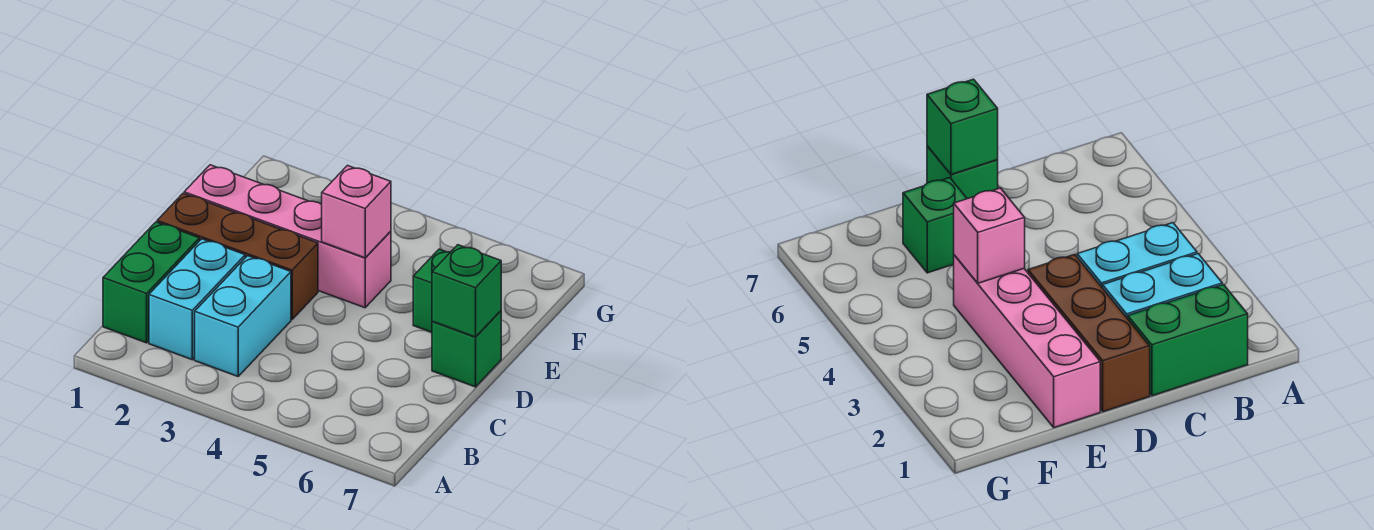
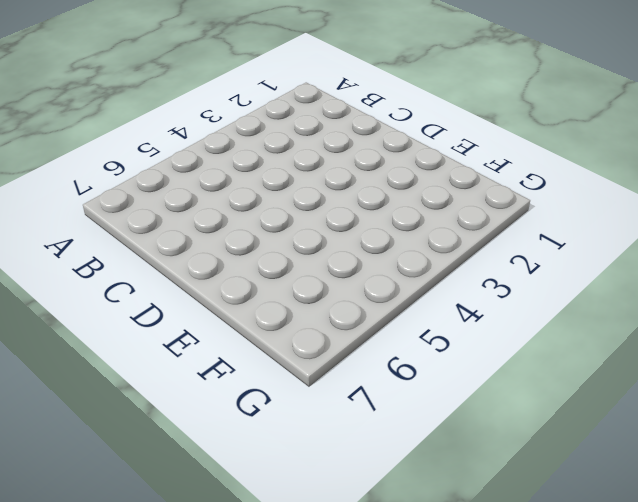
none -> green 1x2 brick [103,222,199,343]
none -> cyan 1x2 brick [149,239,245,360]

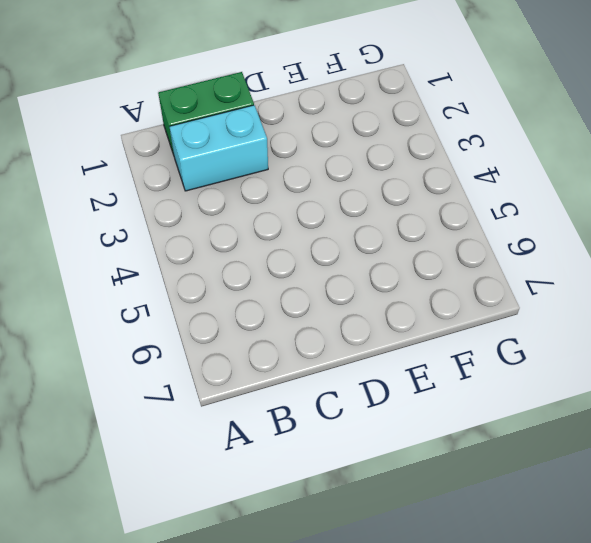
none -> cyan 1x2 brick [195,256,291,376]
none -> brown 1x3 brick [157,193,318,319]

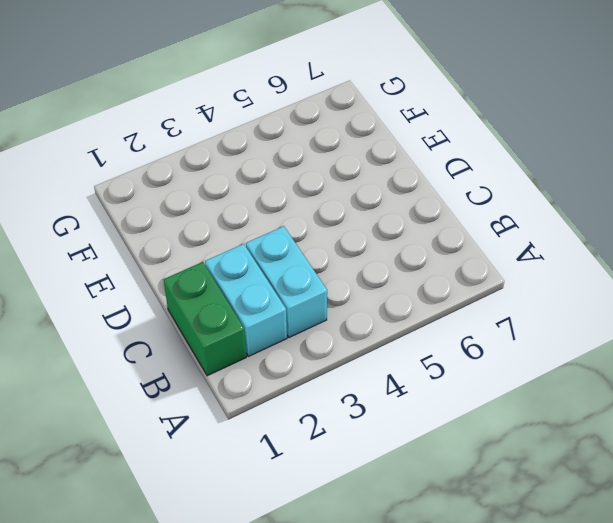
none -> brown 1x3 brick [157,193,318,319]
none -> green 1x1 brick [432,311,501,387]

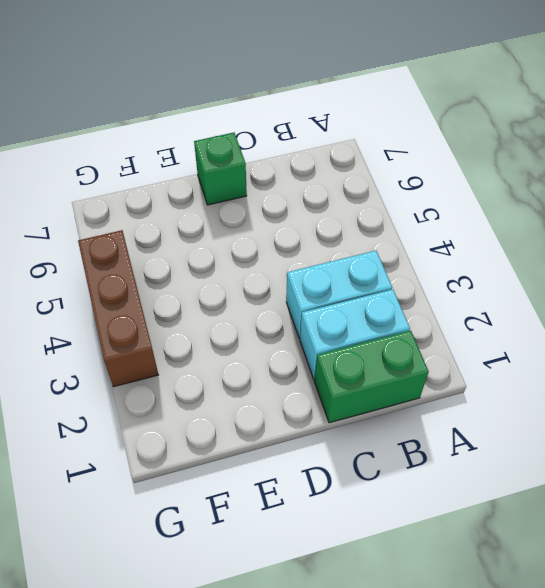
brown 1x3 brick [78,230,158,387] -> brown 1x3 brick moved to [157,193,318,319]
none -> pink 1x4 brick [184,165,391,308]
none -> green 1x1 brick [413,249,450,332]

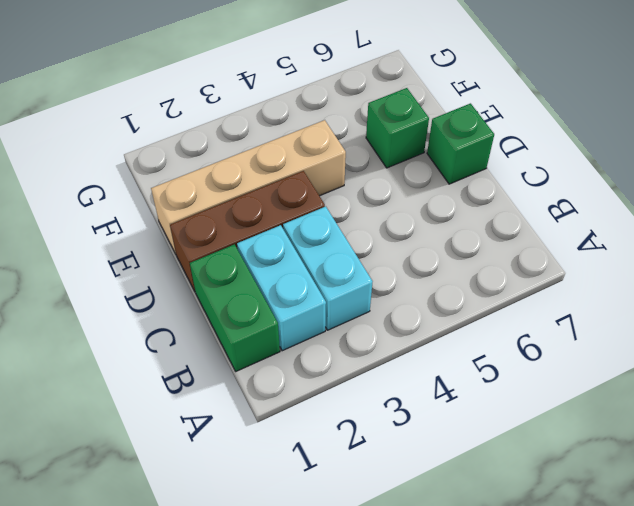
tan 1x4 brick [151,120,346,254] -> pink 1x4 brick [184,165,391,308]
none -> green 1x1 brick [432,245,501,337]
none -> pink 1x1 brick [322,166,391,258]

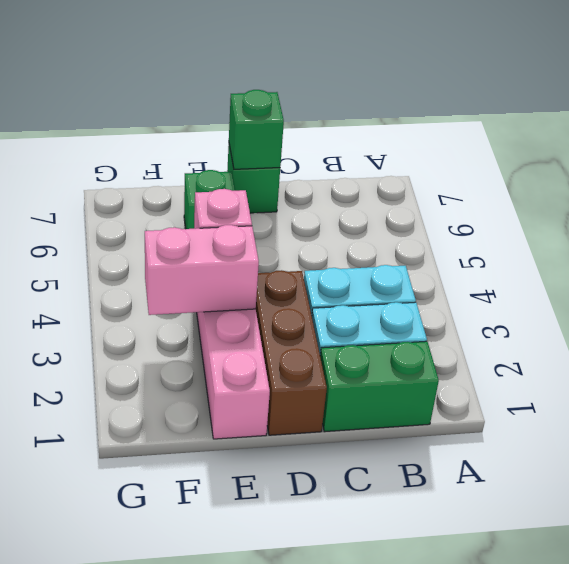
pink 1x2 brick [145,225,259,315] -> none

